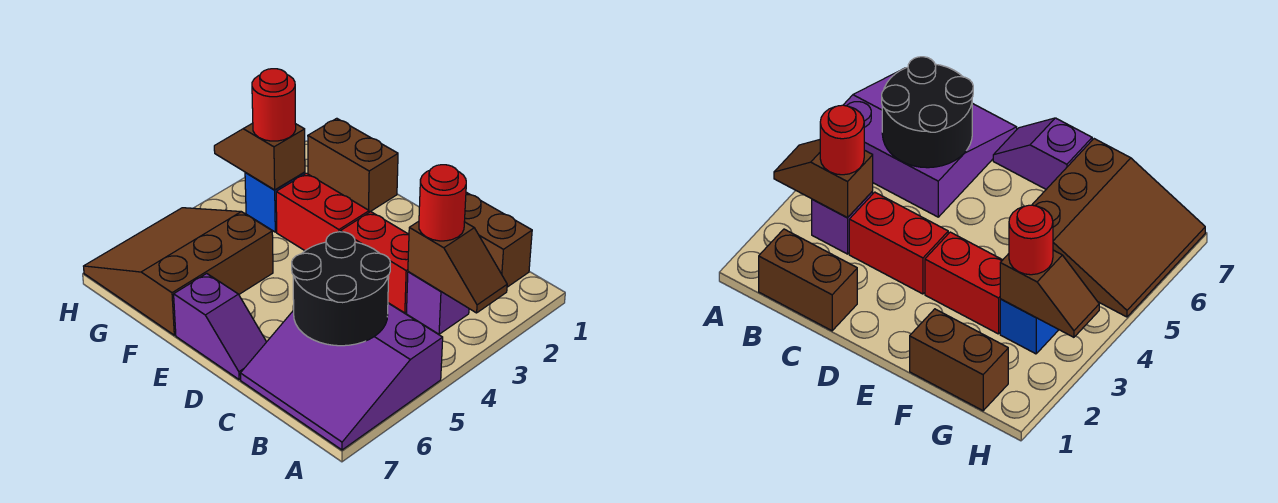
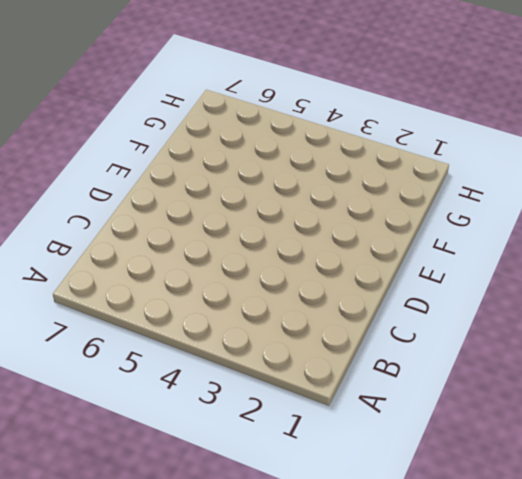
none -> purple 3x3 slope [240,303,443,450]
none -> brown 1x2 brick [464,192,532,287]
none -> purple 1x1 brick [406,272,469,334]

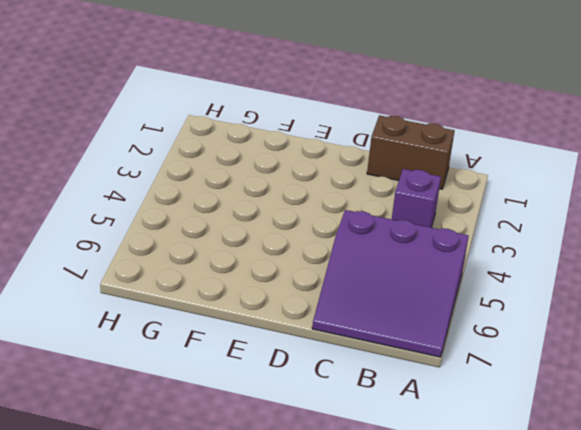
none -> red 1x2 brick [341,212,409,313]
none -> purple 1x2 slope [174,274,266,379]
none -> red 1x2 brick [276,173,369,251]

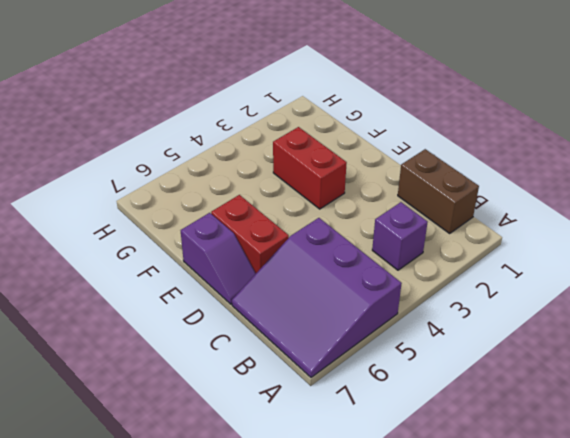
red 1x2 brick [211,195,289,273] -> red 1x2 brick moved to [341,212,409,313]
none -> brown 1x2 brick [308,118,398,212]
none -> brown 3x3 slope [84,208,273,335]
none -> blue 1x1 brick [245,172,305,232]

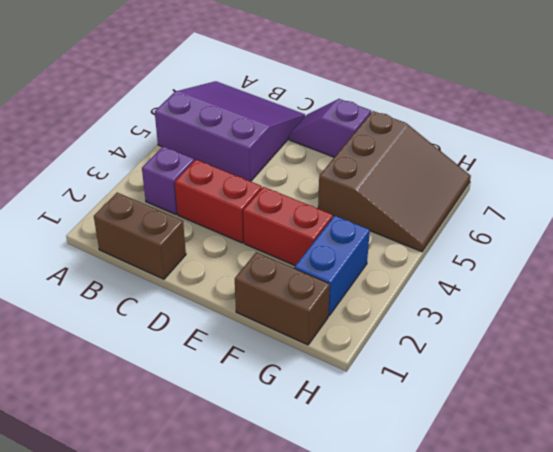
blue 1x2 brick [294,216,370,316] -> blue 1x1 brick [245,172,305,232]
none -> brown 1x2 slope [408,221,507,313]
none -> black 2x2 round brick [292,232,390,346]
none -> brown 1x2 slope [214,123,305,190]

